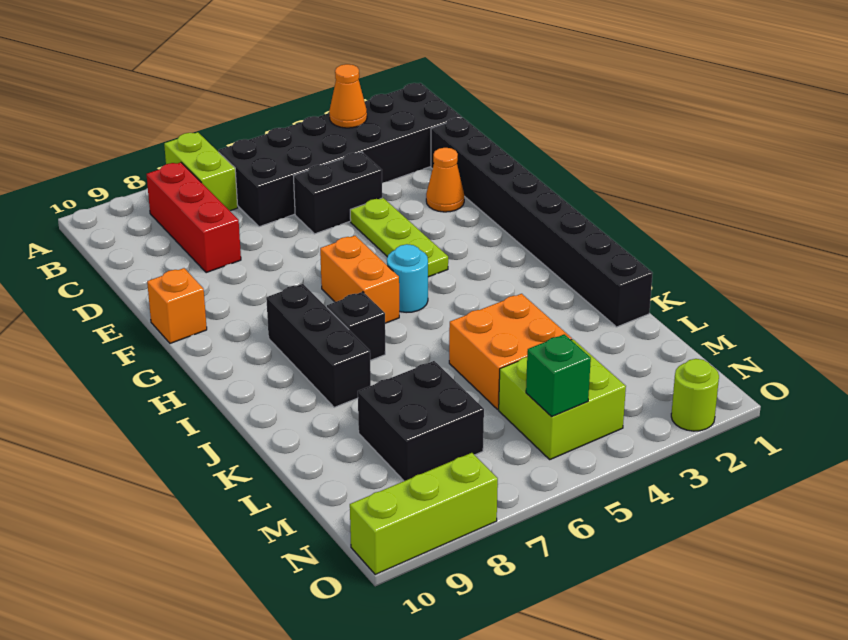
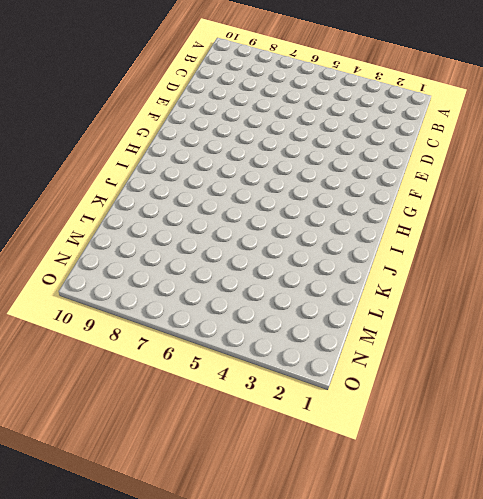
none -> lime 1x2 brick [164,132,238,211]
none -> black 2x6 brick [219,83,462,227]
none -> red 1x3 brick [146,162,241,273]

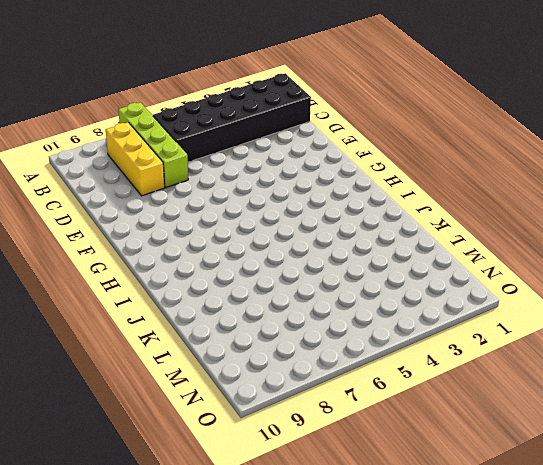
lime 1x4 brick [118,102,188,188] -> lime 1x2 brick [164,132,238,211]
yellow 1x3 brick [106,122,165,196] -> red 1x3 brick [146,162,241,273]
none -> black 1x8 brick [431,118,653,327]
none -> black 1x2 brick [294,152,382,234]
none -> orange 1x1 cone [426,148,464,212]

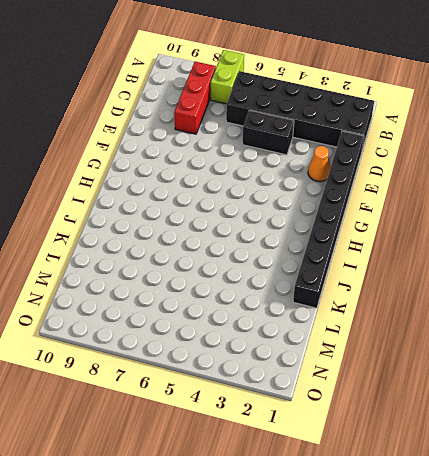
none -> lime 1x3 plate [350,198,448,277]
none -> orange 1x1 brick [147,268,207,343]
none -> orange 1x2 brick [320,236,399,323]

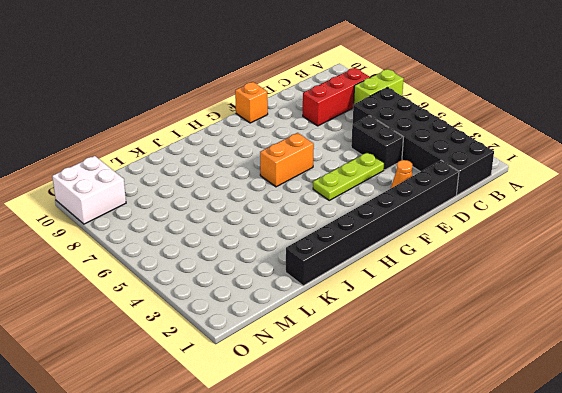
white 2x2 brick [52,156,126,224] -> lime 1x3 brick [350,453,498,574]
none -> cyan 1x1 round brick [387,244,428,313]
none -> black 1x3 brick [266,284,371,407]
none -> black 1x1 brick [327,292,385,360]

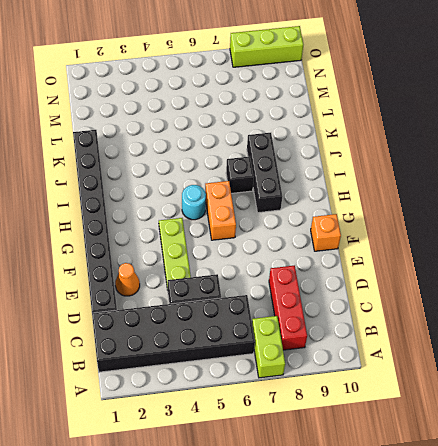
none -> orange 2x2 brick [449,294,572,410]
none -> black 2x2 brick [358,361,484,481]
none -> lime 2x2 brick [499,339,626,459]

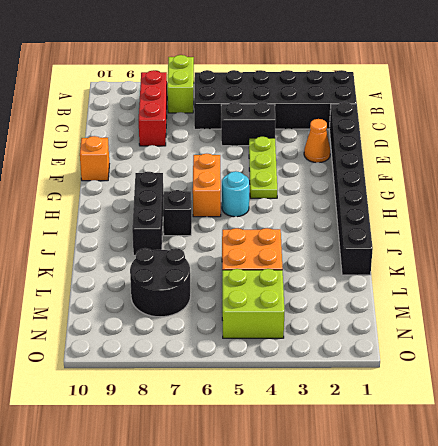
black 2x2 round brick [130,248,191,317] -> black 2x2 brick [358,361,484,481]
none -> lime 1x1 round brick [671,359,719,431]
none -> lime 1x3 brick [350,453,498,574]
none -> orange 1x1 cone [329,64,367,128]

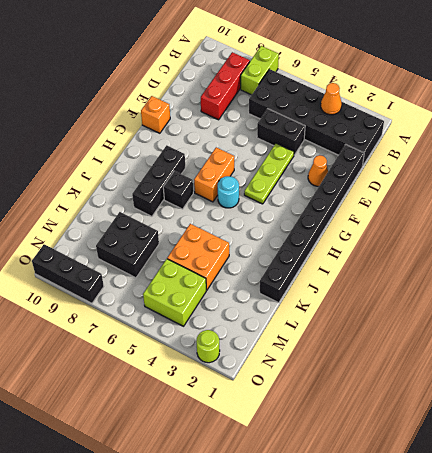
black 1x3 brick [32,244,104,303] -> lime 1x3 brick [350,453,498,574]
none -> green 1x1 brick [526,334,591,416]

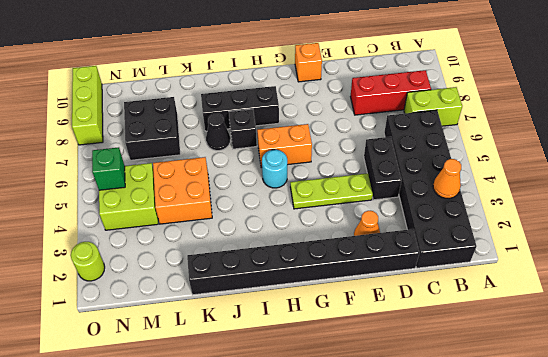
black 1x1 cone [206,113,230,151] -> none

